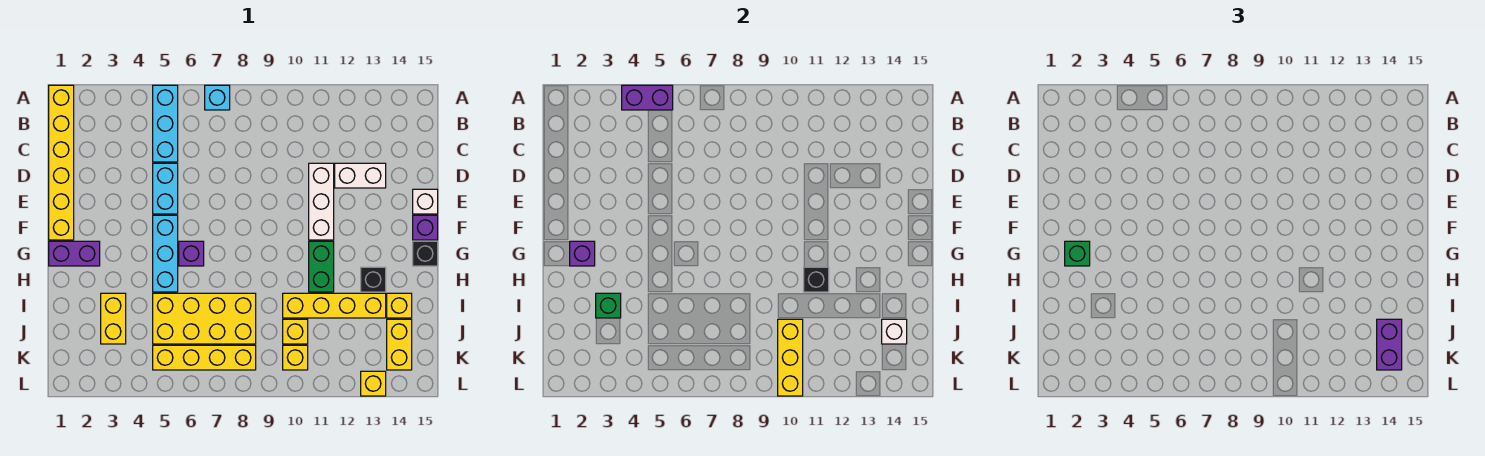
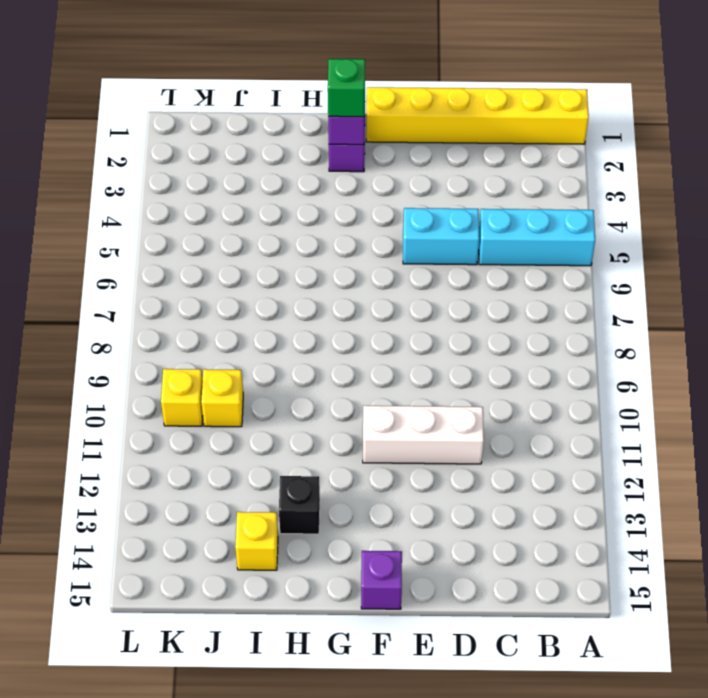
none -> cyan 1x1 brick [205,85,230,110]
none -> white 1x2 brick [335,163,386,188]
none -> white 1x1 brick [413,189,438,214]
none -> cyan 1x3 brick [153,215,178,292]

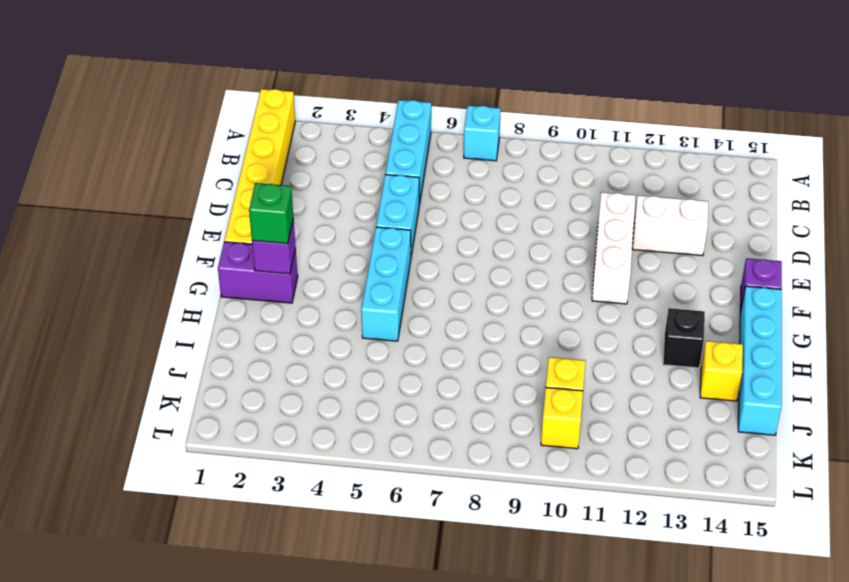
cyan 1x4 brick [738,286,782,435] -> black 1x1 brick [413,241,438,266]
none -> white 1x1 brick [413,189,438,214]
none -> purple 1x1 brick [179,241,204,266]
none -> green 1x2 brick [309,241,334,292]
none -> yellow 1x2 brick [101,293,126,344]

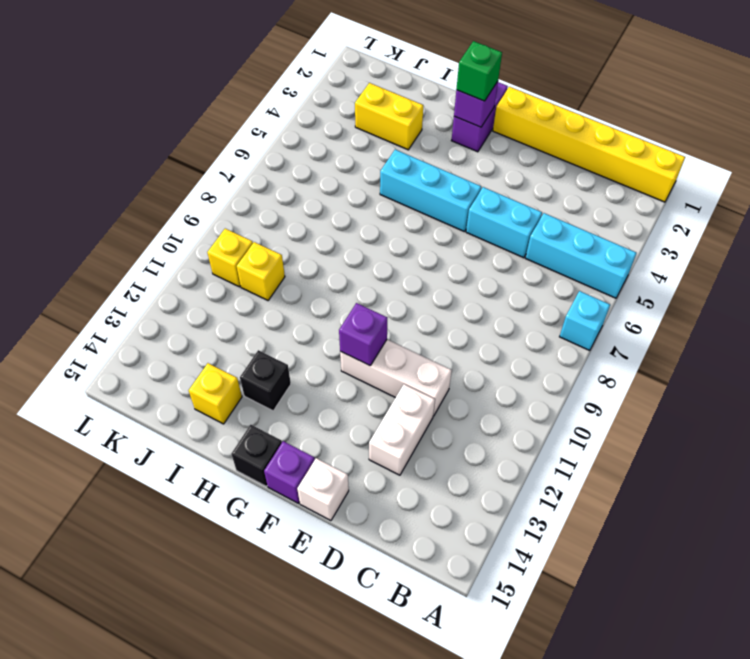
purple 1x1 brick [339,303,387,366] -> purple 1x1 brick moved to [179,241,204,266]
none -> green 1x2 brick [309,241,334,292]
none -> yellow 2x4 brick [153,293,256,344]
none -> yellow 1x4 brick [283,293,386,318]
none -> yellow 1x2 brick [387,319,412,370]

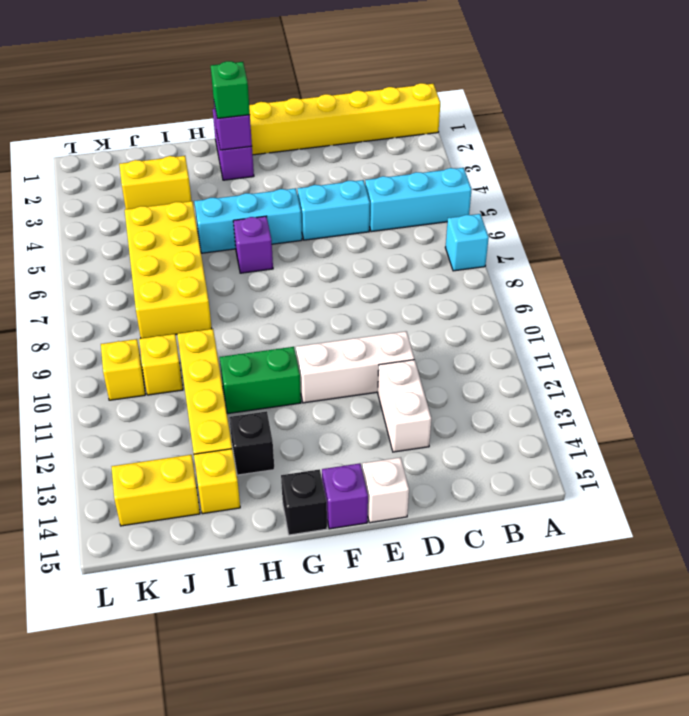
none -> yellow 1x4 brick [153,345,256,370]
none -> yellow 1x1 brick [361,371,386,396]
none -> purple 1x2 brick [622,85,673,110]
none -> black 1x1 brick [804,267,829,292]

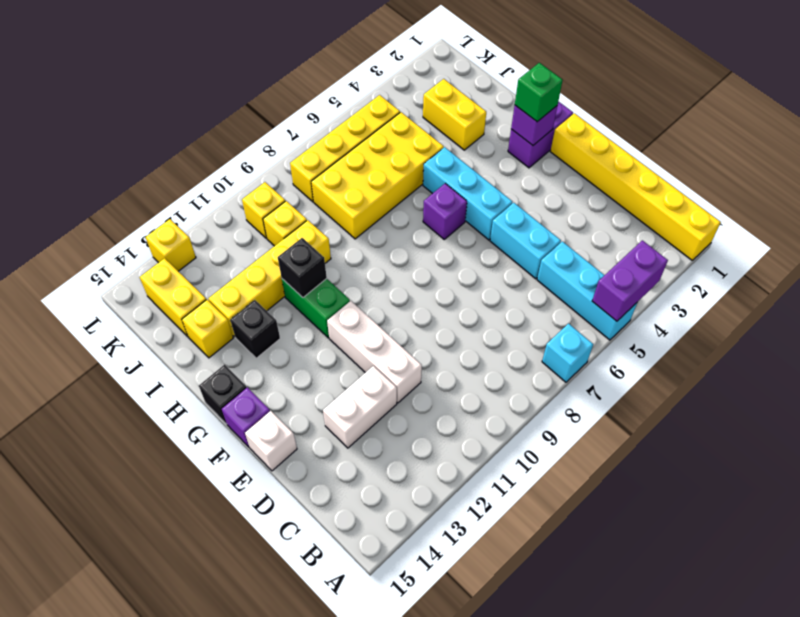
none -> green 1x1 brick [596,293,621,318]
none -> yellow 1x3 brick [778,319,803,396]
none -> white 1x1 brick [882,319,907,344]
none -> purple 1x2 brick [1377,319,1402,370]

